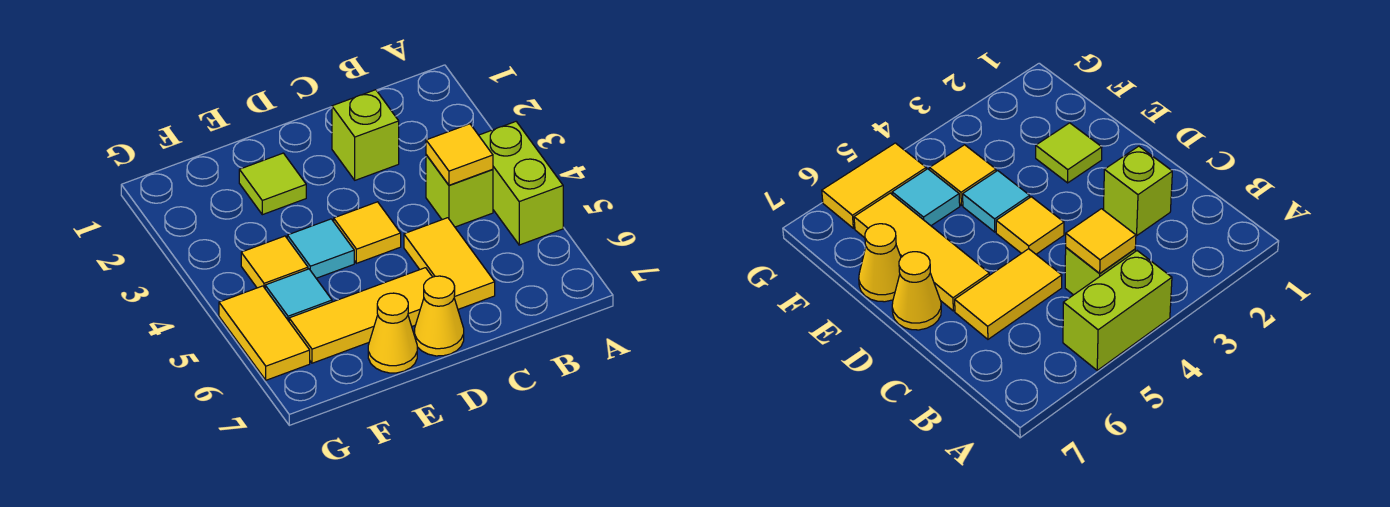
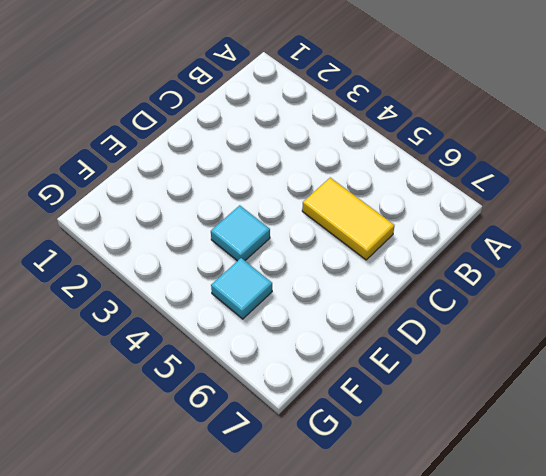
none -> lime 1x2 brick [479,122,563,245]
none -> lime 1x1 brick [426,155,493,227]
none -> lime 1x1 brick [332,90,399,180]

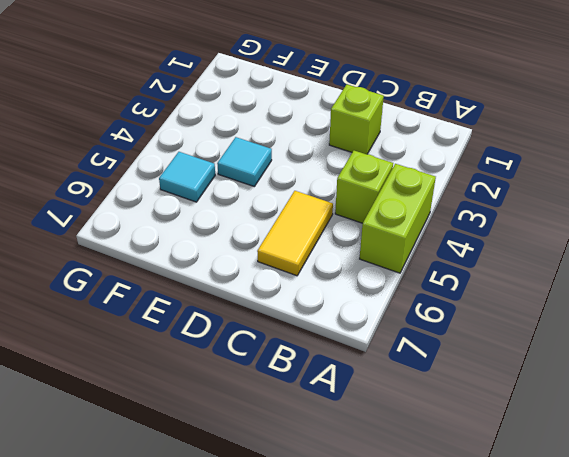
none -> yellow 1x1 tile [334,202,401,263]
none -> yellow 1x3 tile [289,268,432,363]
none -> yellow 1x1 cone [415,276,464,356]

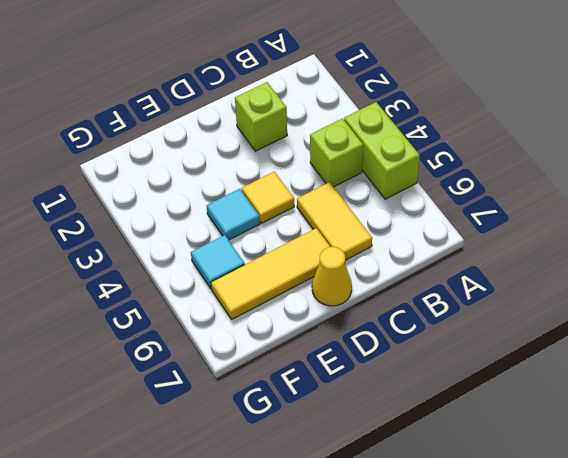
none -> lime 1x1 tile [239,153,306,215]
none -> yellow 1x1 cone [368,293,417,373]
none -> yellow 1x1 tile [241,236,308,288]

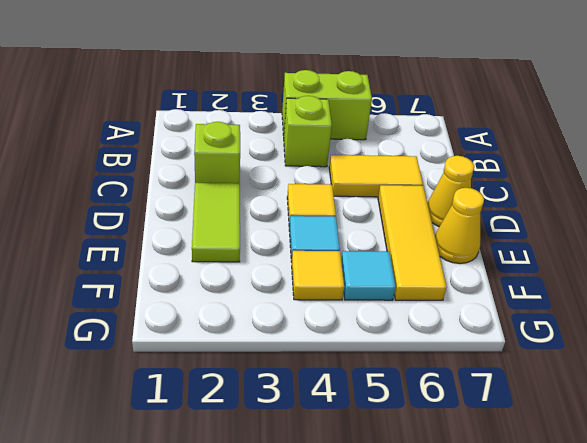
lime 1x2 tile [192,183,240,262] -> lime 1x1 tile [239,153,306,215]
none -> yellow 1x2 tile [219,286,310,380]
none -> yellow 1x1 tile [426,124,493,185]

